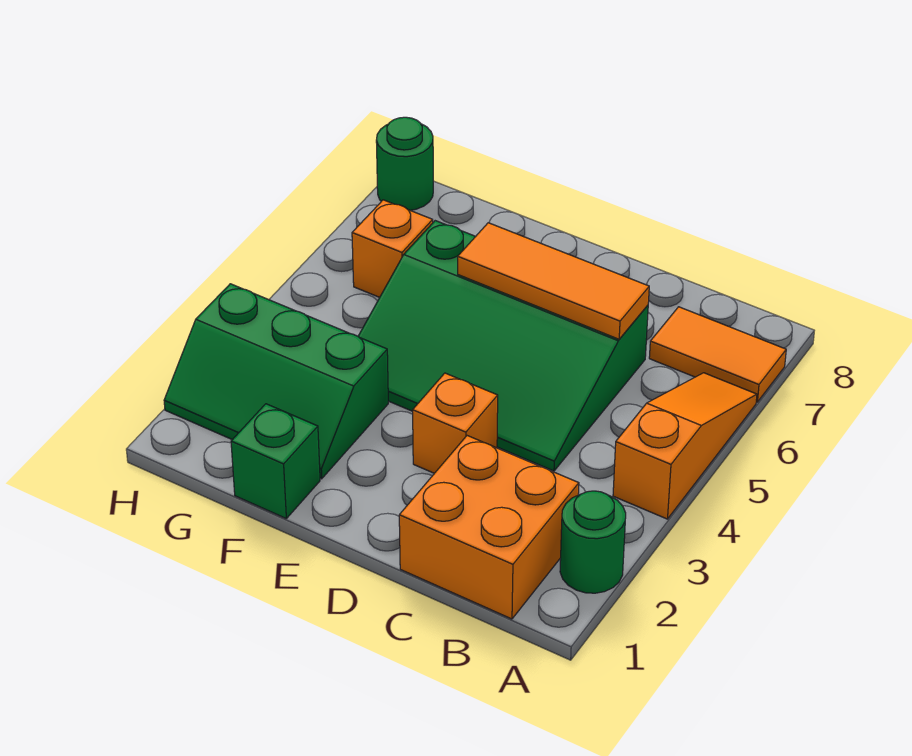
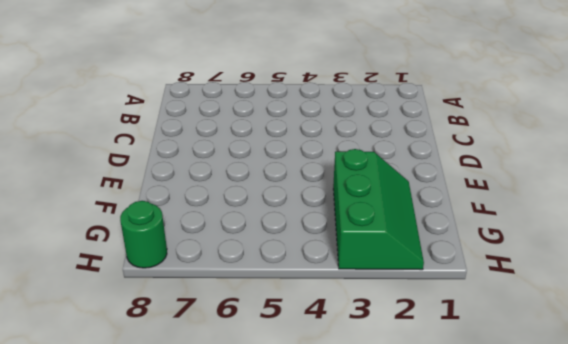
none -> green 1x1 round brick [560,491,626,593]
none -> orange 1x3 slope [613,373,757,519]

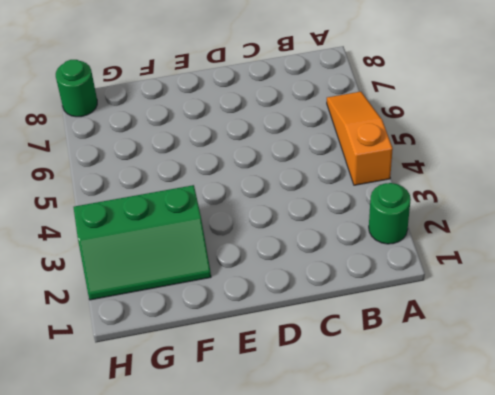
none -> orange 1x2 tile [649,307,786,402]
none -> orange 2x2 brick [399,436,579,619]

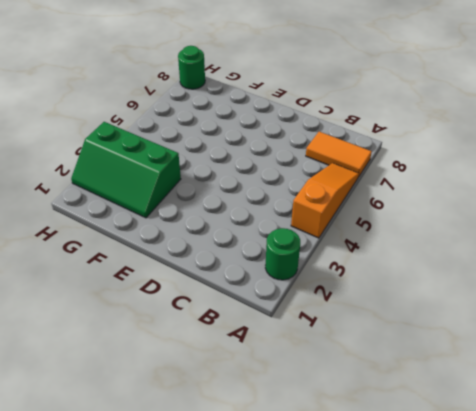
none -> orange 2x2 brick [399,436,579,619]
none -> green 3x4 slope [358,221,648,471]

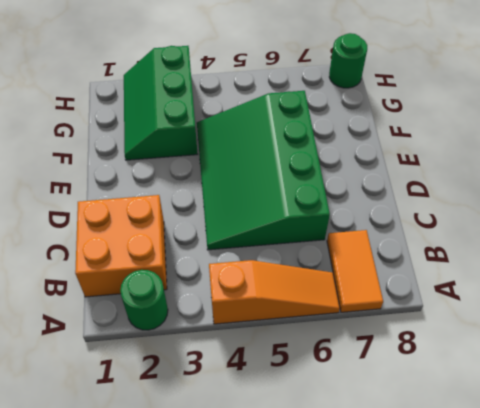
none -> orange 1x1 brick [413,373,498,473]
none -> green 1x1 brick [231,404,320,518]

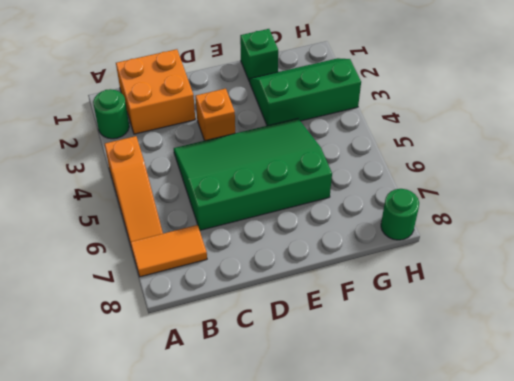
none -> orange 1x1 brick [352,200,433,297]
none -> orange 1x3 tile [458,223,649,339]

